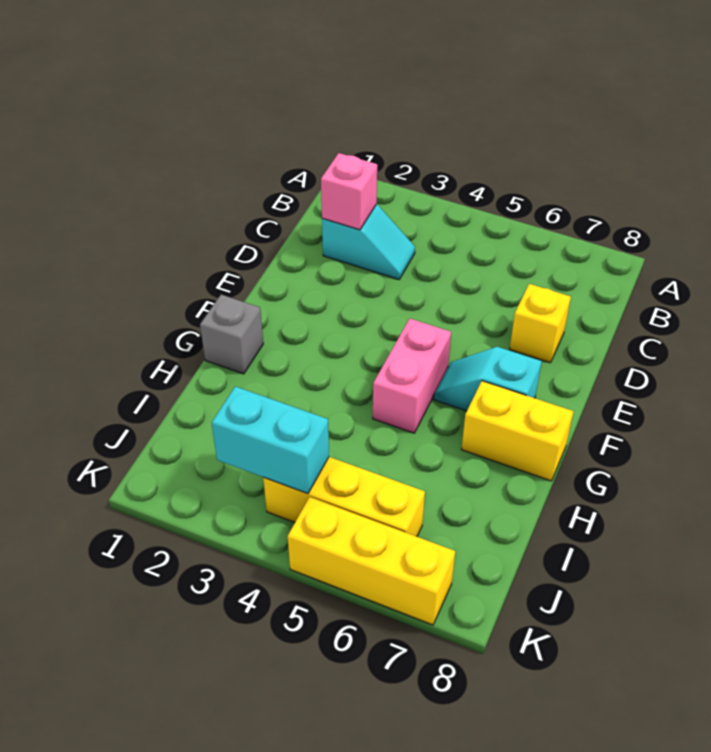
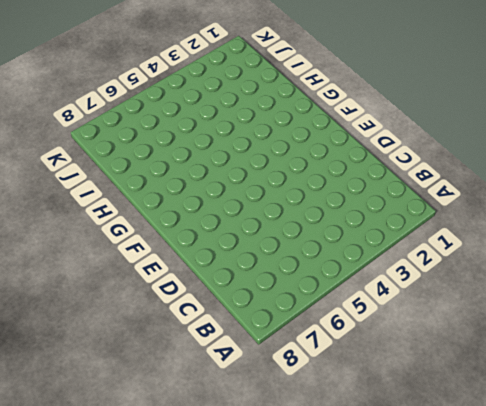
none -> cyan 1x2 slope [322,204,415,279]
none -> yellow 1x1 brick [510,284,571,363]

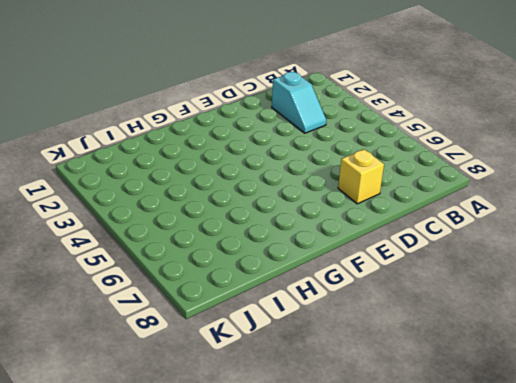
none -> pink 1x2 brick [373,319,451,433]
none -> cyan 1x2 slope [434,347,542,411]

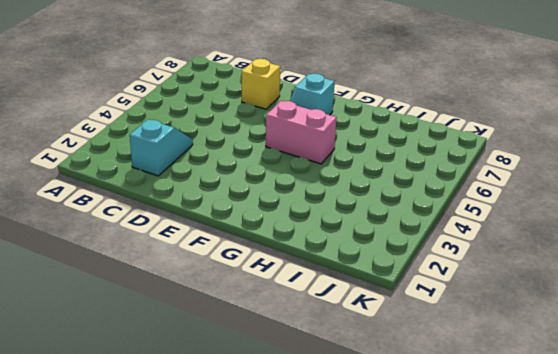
none -> grey 1x1 brick [200,295,263,374]
none -> yellow 1x2 brick [461,381,574,481]

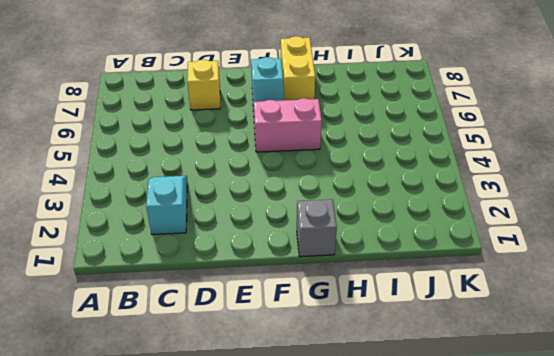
none -> yellow 1x3 brick [263,457,425,537]
none -> yellow 1x3 brick [288,497,455,625]

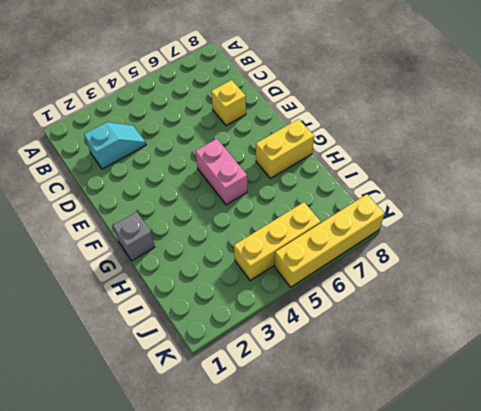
yellow 1x4 brick [274,194,384,287] -> yellow 1x3 brick [288,497,455,625]
none -> cyan 1x2 slope [434,347,542,411]
none -> pink 1x1 brick [321,153,377,230]

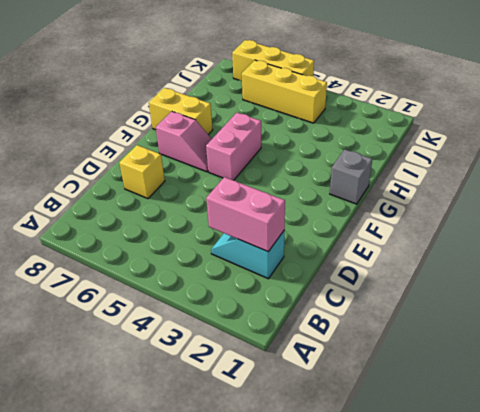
pink 1x2 brick [206,177,285,252] -> pink 1x1 brick [321,153,377,230]
pink 1x2 slope [156,111,212,172] -> cyan 1x2 slope [434,347,542,411]
none -> cyan 1x2 brick [212,386,329,493]

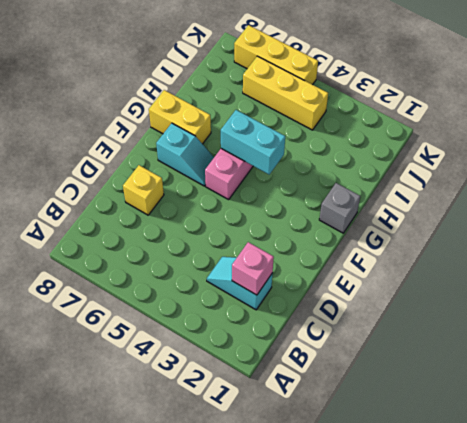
cyan 1x2 brick [221,110,285,174] -> cyan 1x2 brick moved to [212,386,329,493]

